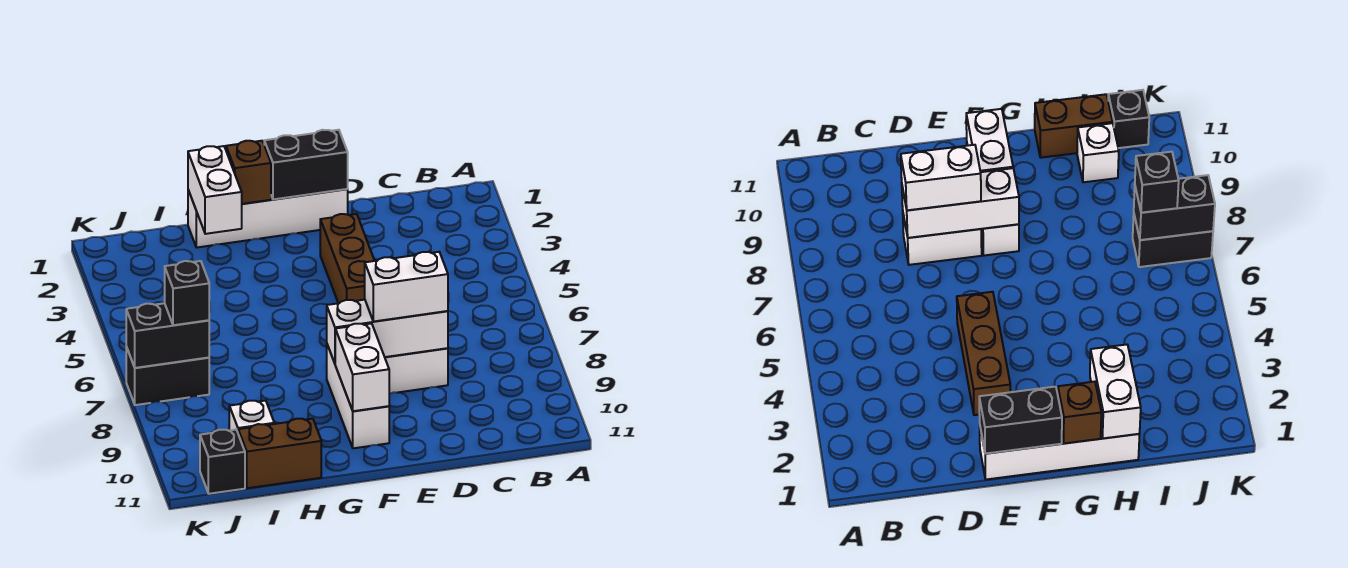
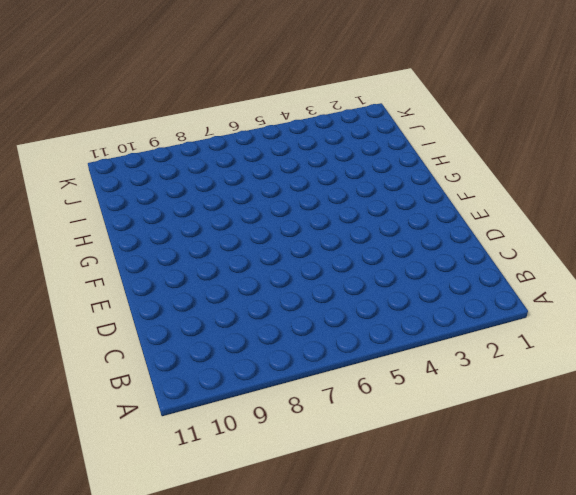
none -> white 1x2 brick [385,348,448,394]
none -> white 1x4 brick [188,189,348,248]
none -> brown 1x3 brick [320,214,374,303]

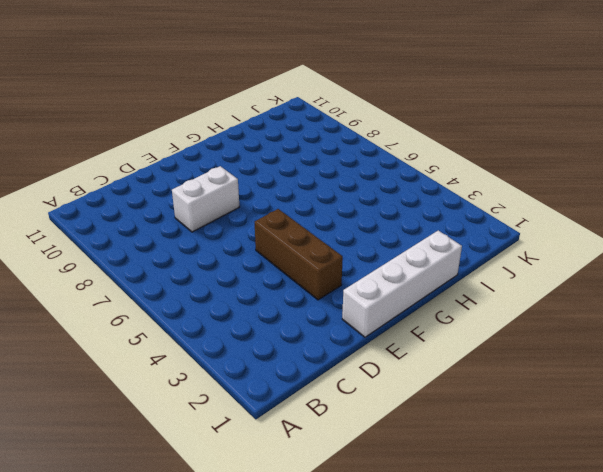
none -> white 1x3 brick [327,345,389,448]
none -> brown 1x2 brick [238,419,321,488]
none -> white 1x1 brick [229,401,274,432]

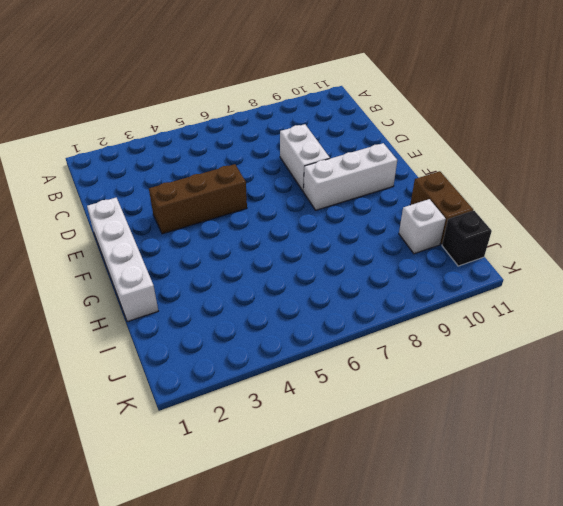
none -> black 1x2 brick [126,347,209,405]
none -> white 1x3 brick [327,300,448,363]
none -> black 1x2 brick [264,130,348,199]

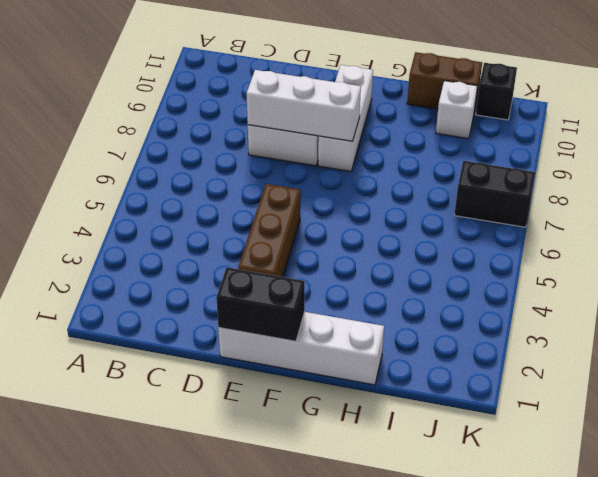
none -> white 1x2 brick [335,323,389,411]
none -> brown 1x1 brick [226,141,271,204]
none -> white 1x2 brick [188,146,242,234]

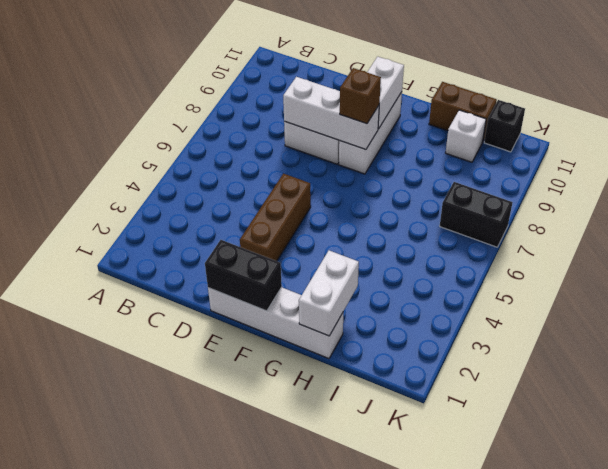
brown 1x1 brick [340,68,381,124] -> brown 1x1 brick moved to [226,141,271,204]
none -> black 1x2 brick [126,303,209,368]
none -> white 1x2 brick [365,252,448,322]
none -> black 1x1 brick [165,261,209,325]

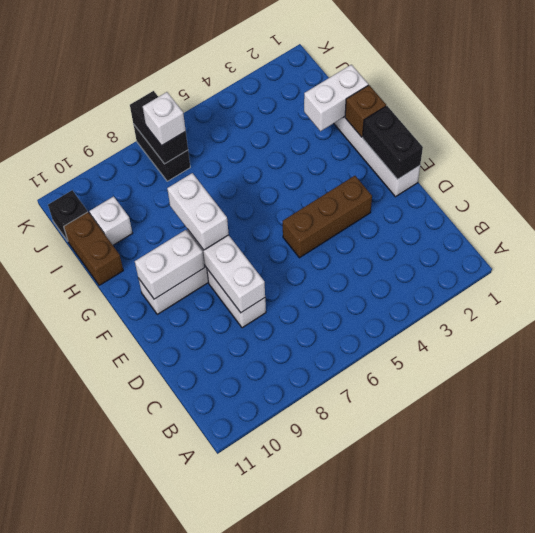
white 1x2 brick [167,173,229,250] -> white 1x2 brick moved to [365,252,448,322]
white 1x1 brick [143,92,186,146] -> black 1x1 brick [165,261,209,325]

